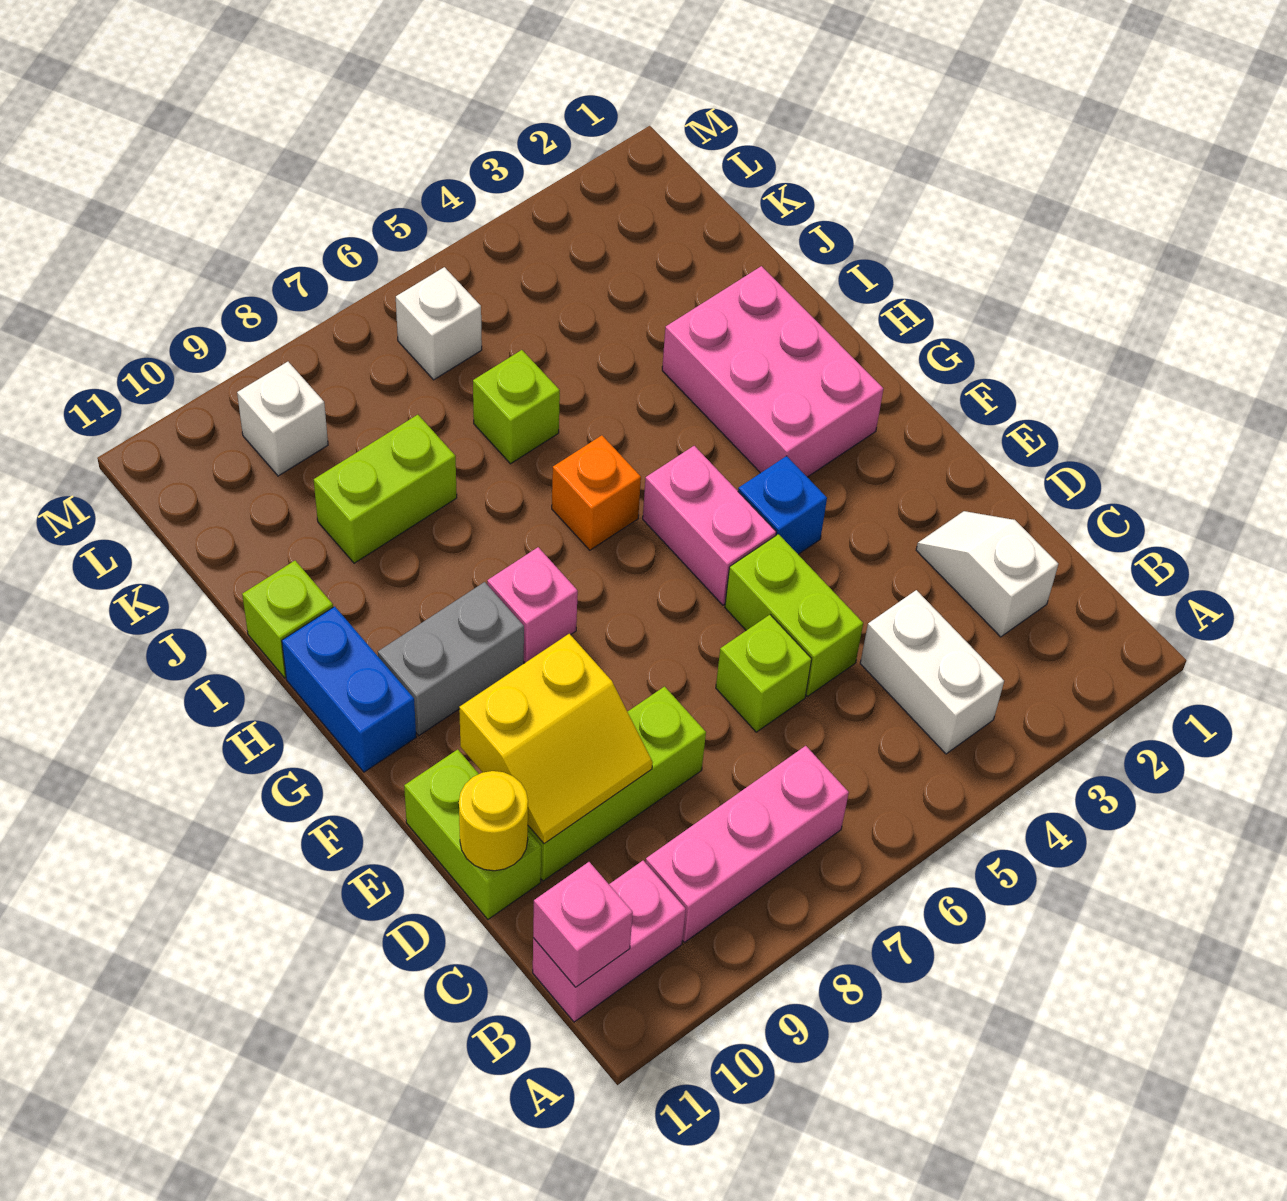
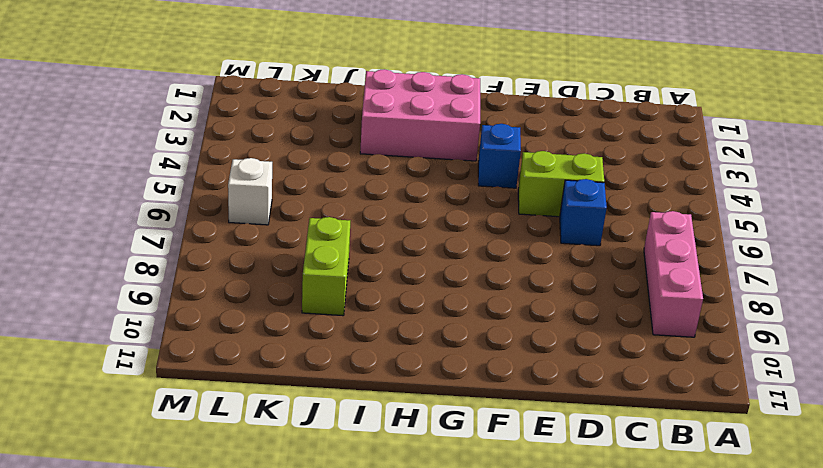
blue 1x1 brick [560,179,607,246] -> lime 1x1 brick [716,615,812,732]
none -> white 1x2 brick [860,590,1004,754]
none -> pink 1x2 brick [533,861,686,1022]
none -> white 1x2 slope [916,511,1058,637]

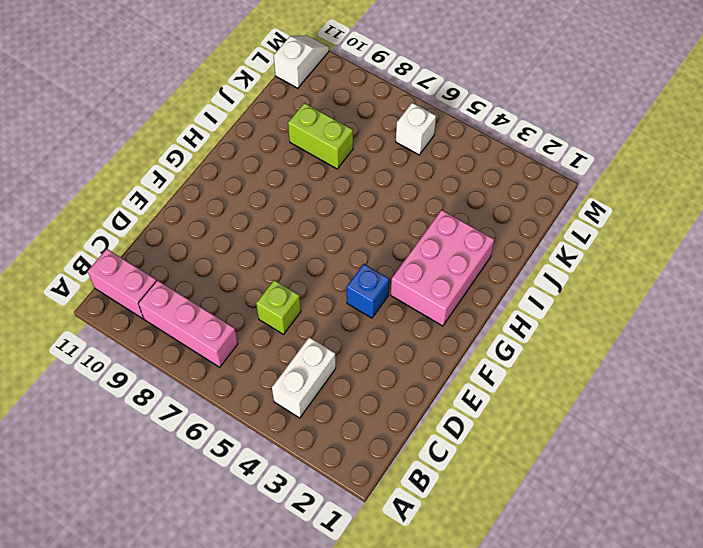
white 1x2 slope [274,35,329,88] -> white 1x2 slope moved to [916,511,1058,637]
none -> lime 1x2 brick [725,534,863,696]
none -> lime 1x3 brick [528,687,706,881]
none -> lime 1x2 brick [404,749,541,919]

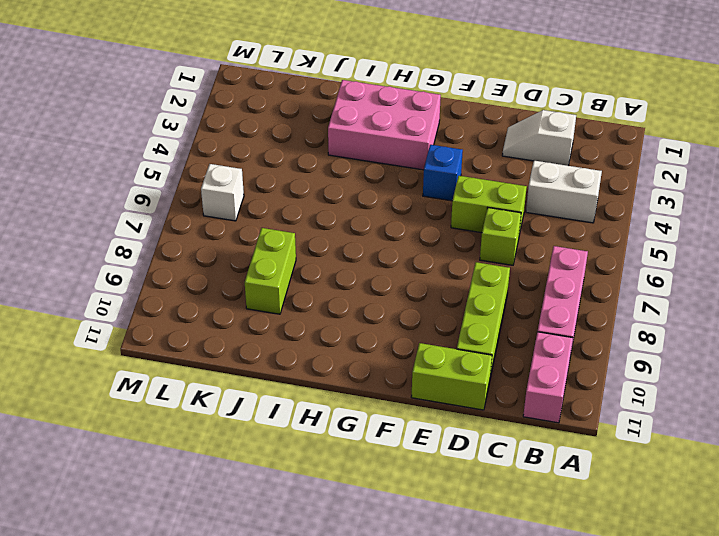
none -> pink 1x2 brick [643,446,776,605]
none -> pink 1x1 brick [487,547,578,663]
none -> grey 1x2 brick [378,582,524,735]

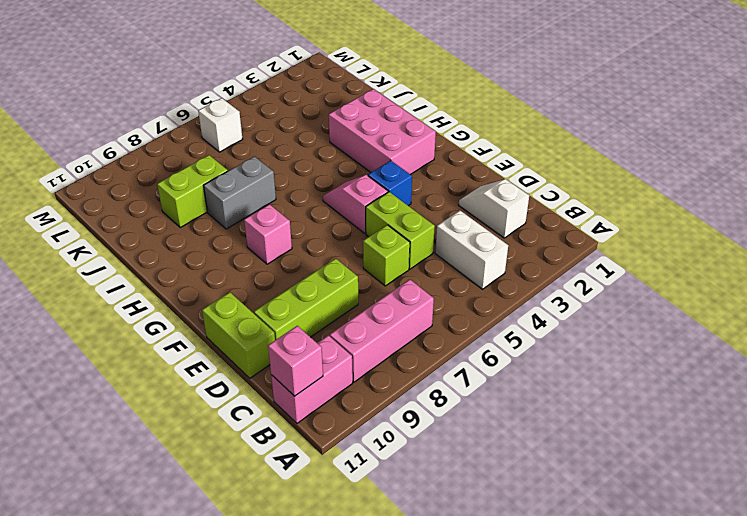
pink 1x2 slope [323,175,388,233] -> pink 1x2 brick [643,446,776,605]
grey 1x2 brick [204,156,276,229] -> grey 1x2 brick moved to [378,582,524,735]
none -> blue 1x2 brick [282,606,416,772]
none -> orange 1x1 brick [552,435,641,550]
none -> lime 1x1 brick [242,561,333,678]

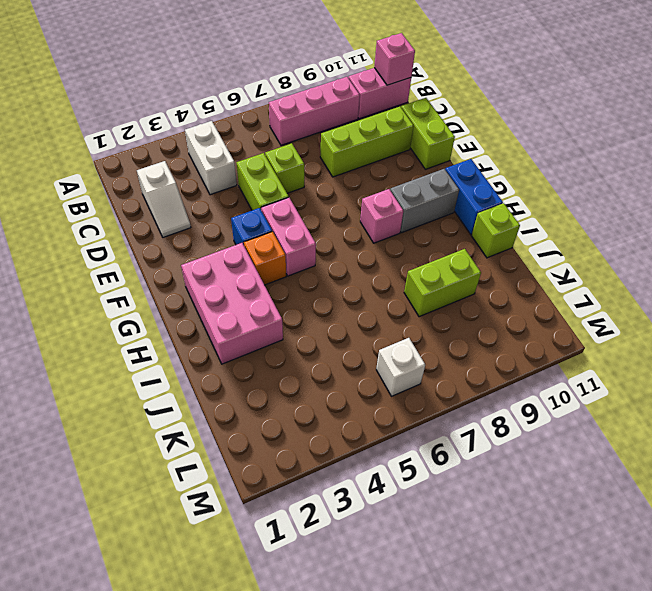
orange 1x1 brick [244,232,286,285] -> orange 1x1 brick moved to [552,435,641,550]
none -> lime 1x1 brick [473,350,560,464]
none -> white 1x1 brick [237,362,328,476]
none -> yellow 2x2 slope [459,634,653,844]

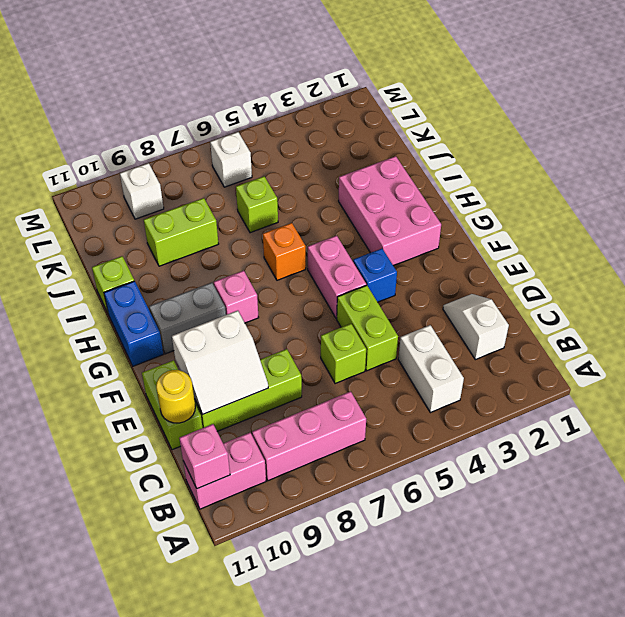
white 2x2 slope [172,311,268,414] -> yellow 2x2 slope [459,634,653,844]

